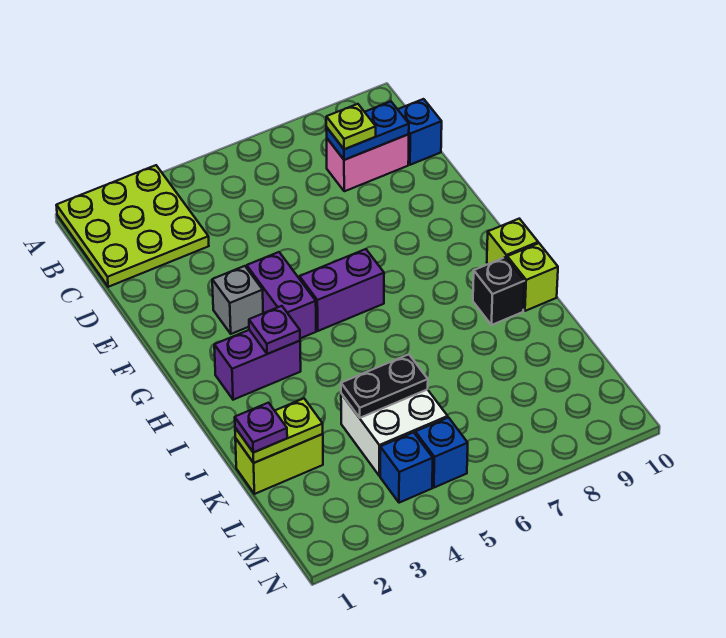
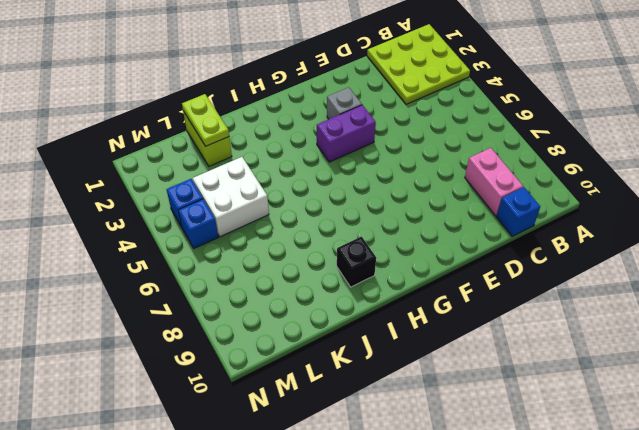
none -> purple 1x2 brick [300,249,384,331]
none -> purple 1x2 brick [214,330,301,400]
none -> lime 1x1 brick [487,219,538,264]

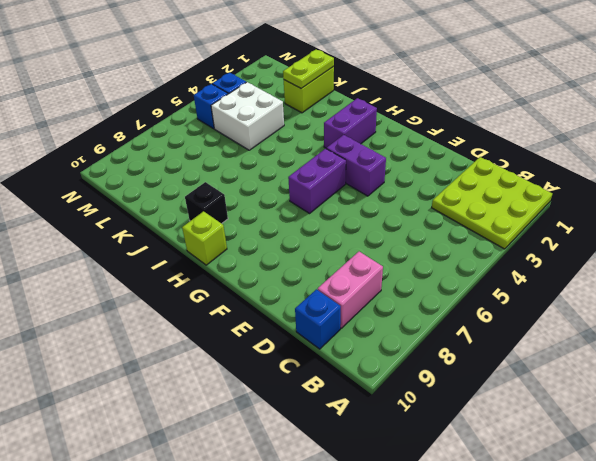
none -> grey 1x1 brick [212,266,263,334]
none -> lime 1x1 brick [507,243,558,311]
none -> blue 1x2 plate [326,102,409,160]

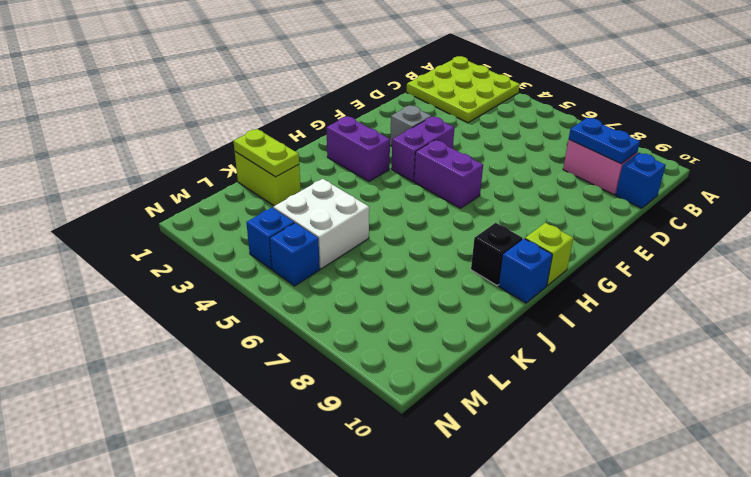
blue 1x1 brick [499,239,552,303] -> lime 1x1 brick [507,243,558,311]
none -> purple 1x1 plate [249,306,300,354]
none -> black 1x2 plate [341,354,428,418]
none -> lime 1x1 plate [326,104,376,149]

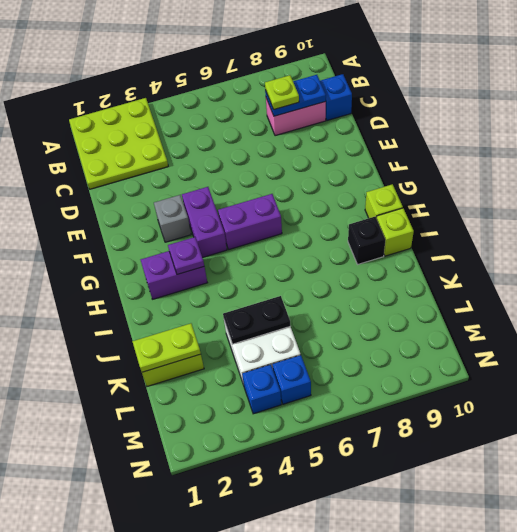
none -> purple 1x1 plate [235,403,287,452]

